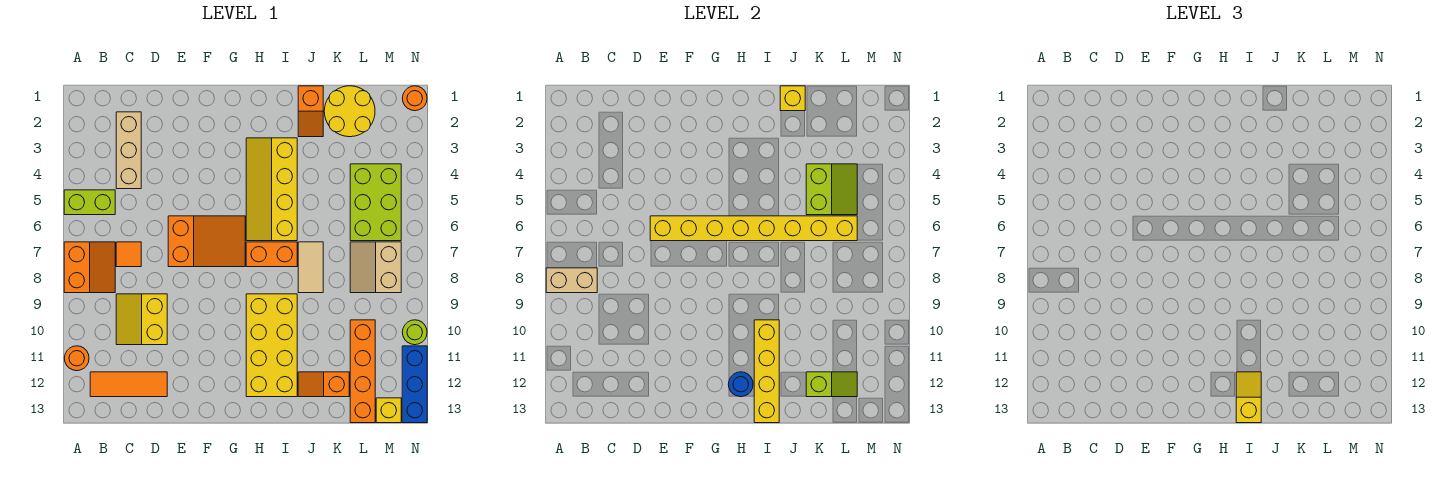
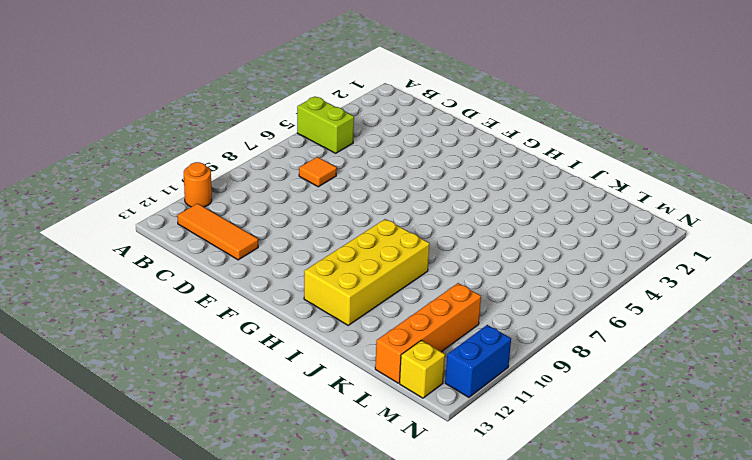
blue 1x2 brick [445,325,511,397] -> blue 1x3 brick [402,346,427,423]
none -> orange 2x2 slope [64,242,115,293]
none -> tan 1x3 brick [116,112,141,189]
none -> yellow 2x2 slope [116,294,167,345]
none -> orange 2x3 slope [168,216,245,267]

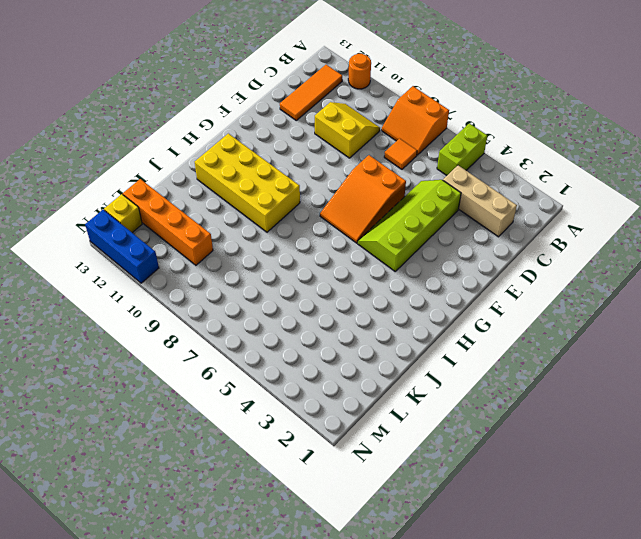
lime 2x4 slope [358,180,461,271] -> none
none -> yellow 2x4 slope [246,138,297,241]
none -> orange 1x2 brick [246,242,297,267]
none -> orange 1x2 slope [298,86,323,137]
none -> tan 1x2 tile [298,242,323,293]

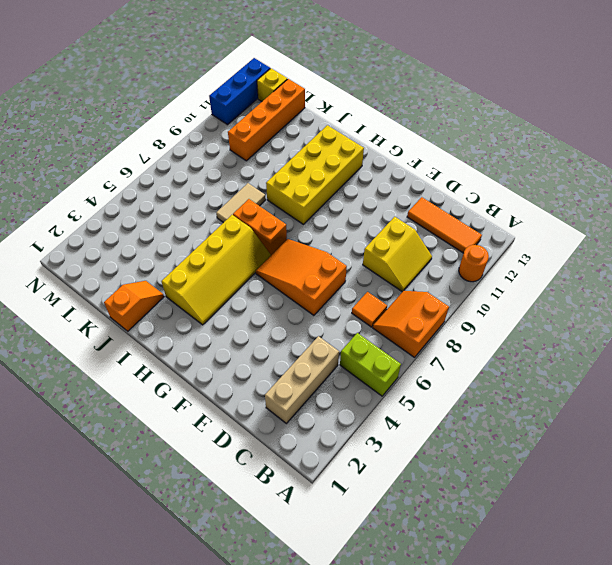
none -> orange 1x2 slope [298,372,349,397]
none -> yellow 2x2 round brick [324,86,375,137]
none -> lime 2x3 brick [350,164,401,241]
none -> tan 2x2 slope [350,242,401,293]

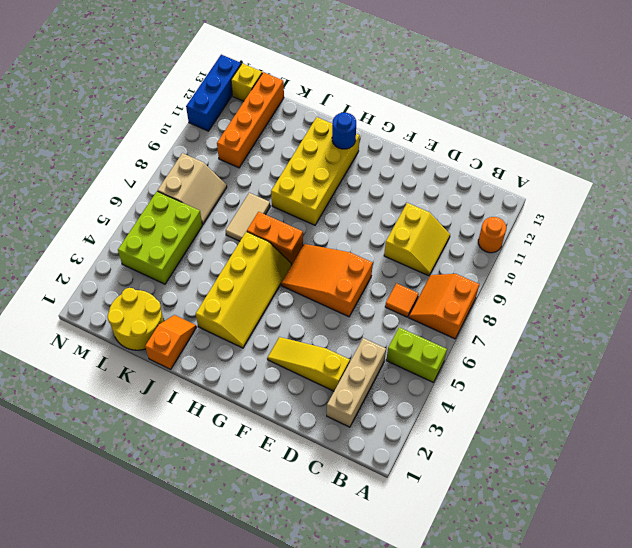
yellow 1x3 slope [267,337,350,391] -> none
none -> orange 1x3 tile [90,372,167,397]
none -> orange 1x2 slope [298,372,349,397]
none -> orange 1x1 round brick [402,86,427,111]
none -> lime 1x1 round brick [402,320,427,345]

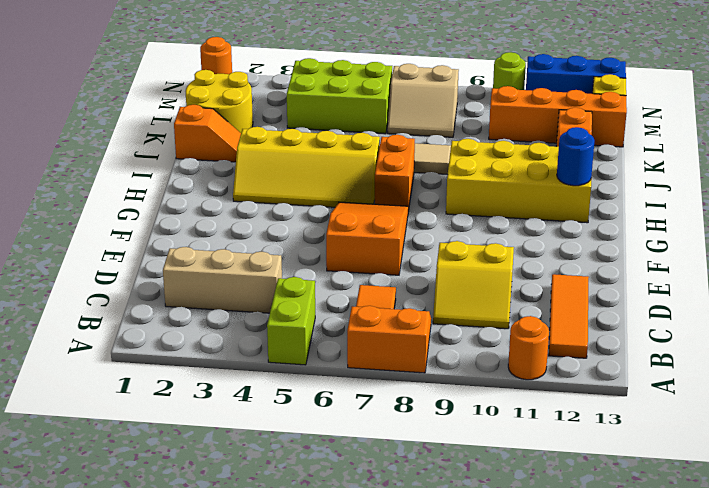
none -> tan 1x2 brick [546,268,597,293]
none -> yellow 1x8 brick [650,216,857,241]
none -> yellow 1x4 brick [754,320,779,423]
none -> yellow 1x1 brick [780,86,805,111]

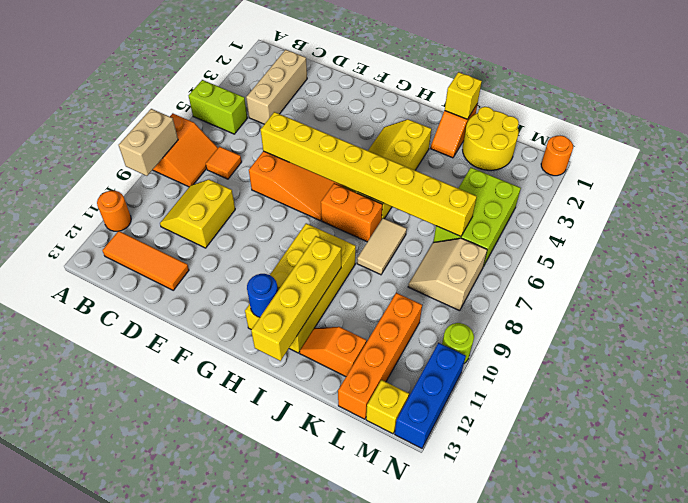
tan 1x2 brick [119,109,178,176] -> tan 1x2 brick turned to [546,268,597,293]
none -> lime 2x2 slope [806,164,857,215]
none -> lime 1x2 slope [806,372,857,397]
none -> yellow 1x2 slope [1236,372,1261,423]

